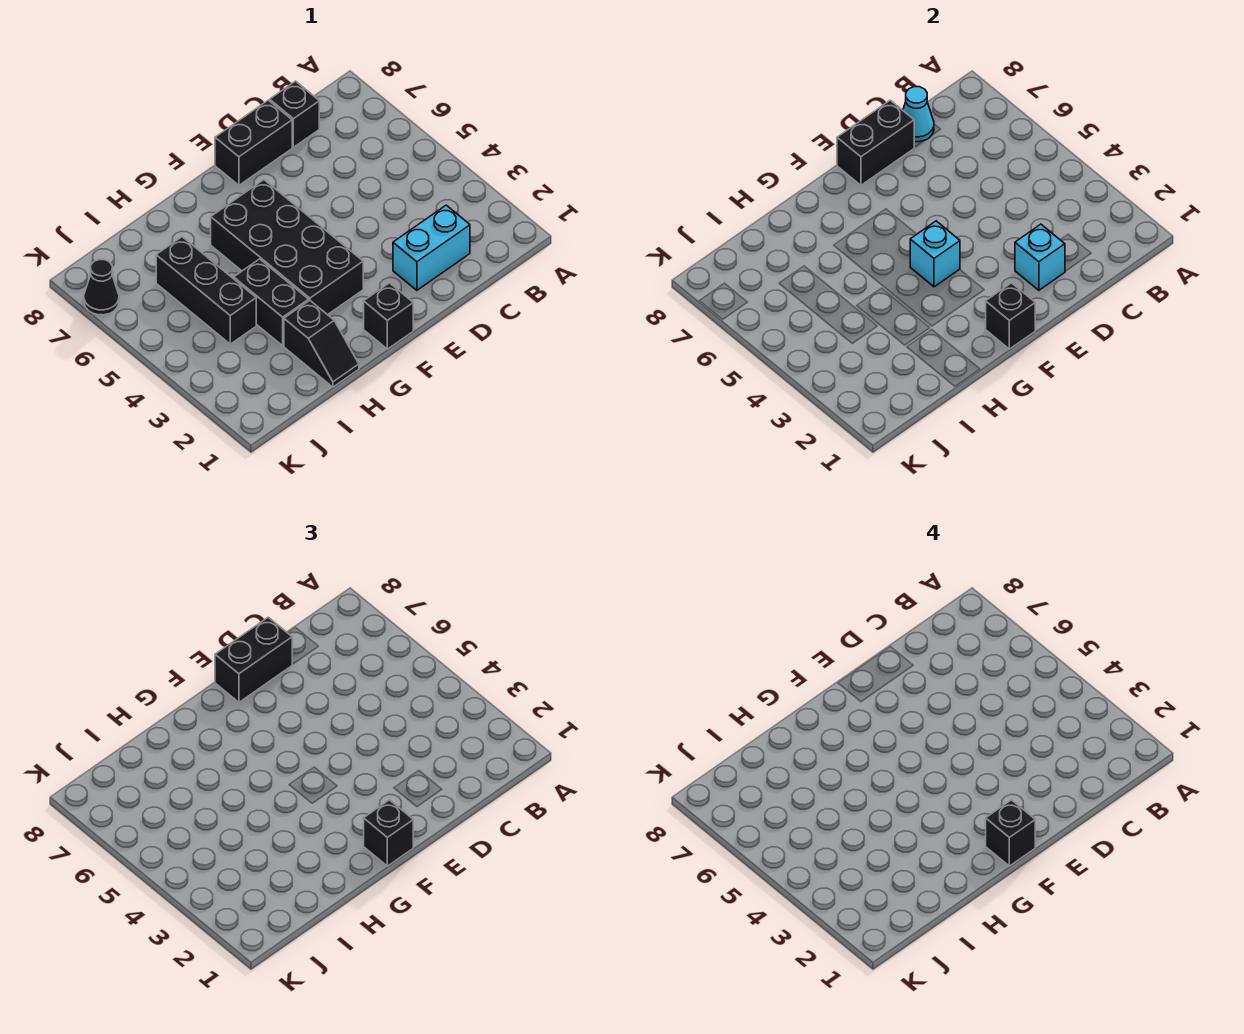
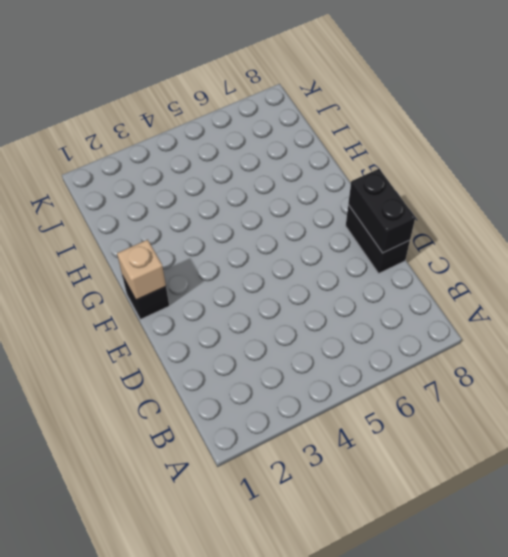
tan 1x1 brick [117,240,166,300] -> black 1x1 brick [986,283,1035,349]
none -> cyan 1x2 brick [393,205,470,290]
none -> black 1x1 brick [270,81,319,147]
none -> black 2x4 brick [211,180,363,315]

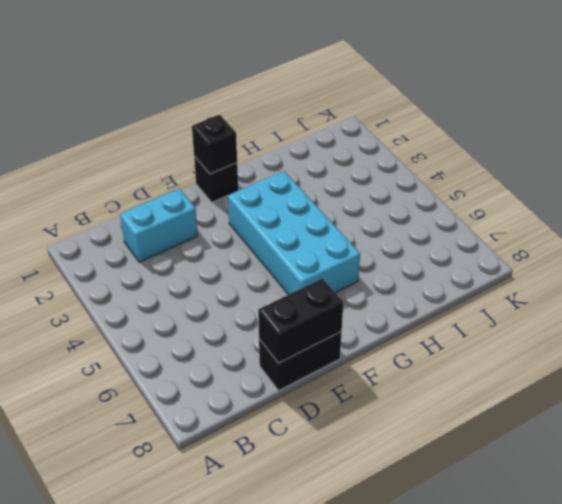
cyan 2x4 brick [228,171,360,295] -> black 2x4 brick [211,180,363,315]
none -> black 1x1 brick [270,81,319,147]
none -> black 1x2 slope [284,300,359,387]
none -> black 1x2 brick [234,259,309,346]

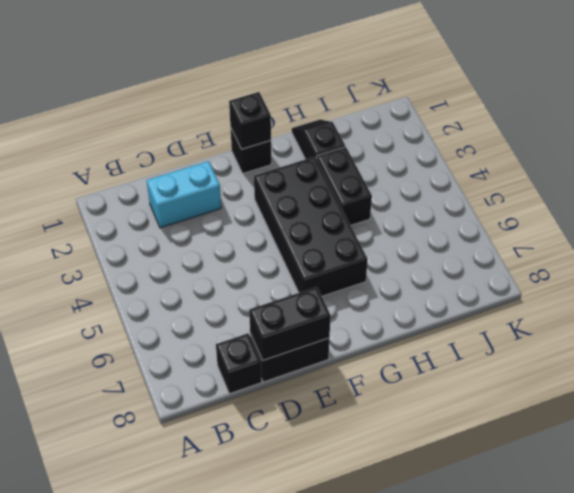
none -> black 1x3 brick [156,237,256,344]
none -> black 1x1 cone [84,260,119,315]
none -> cyan 1x1 cone [903,87,934,142]

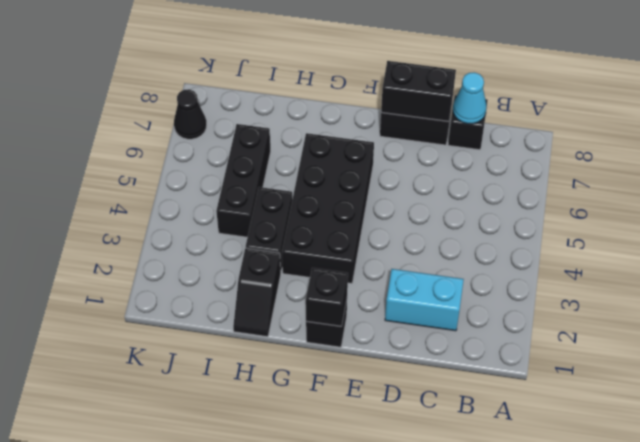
none -> cyan 1x1 brick [1015,224,1065,290]
none -> cyan 1x1 brick [910,221,960,287]
none -> black 1x2 brick [215,617,292,702]

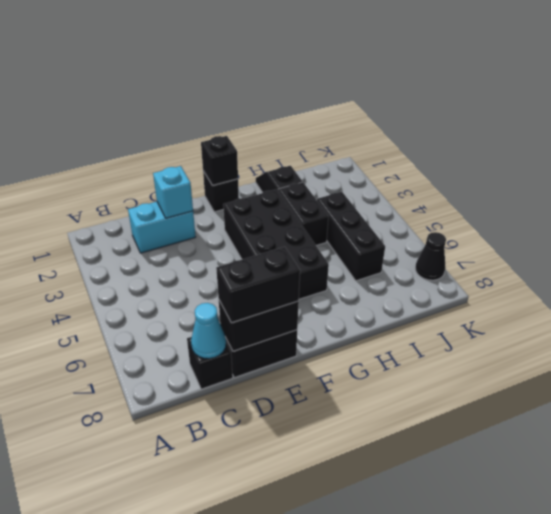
none -> cyan 1x1 brick [910,221,960,287]
none -> black 1x1 brick [364,800,413,866]
none -> black 1x1 brick [986,800,1035,866]

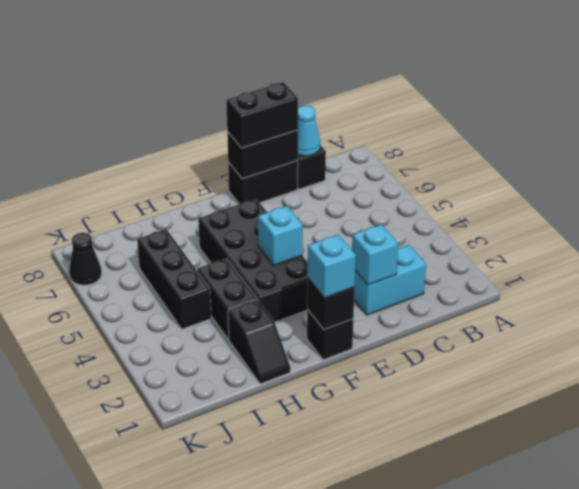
cyan 1x1 brick [308,234,356,298] -> black 1x1 brick [364,800,413,866]
none -> black 1x1 brick [986,800,1035,866]

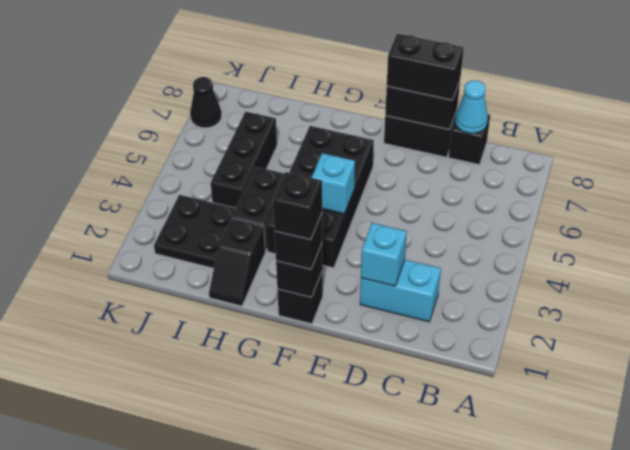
black 2x2 plate [154,195,236,268] -> none

